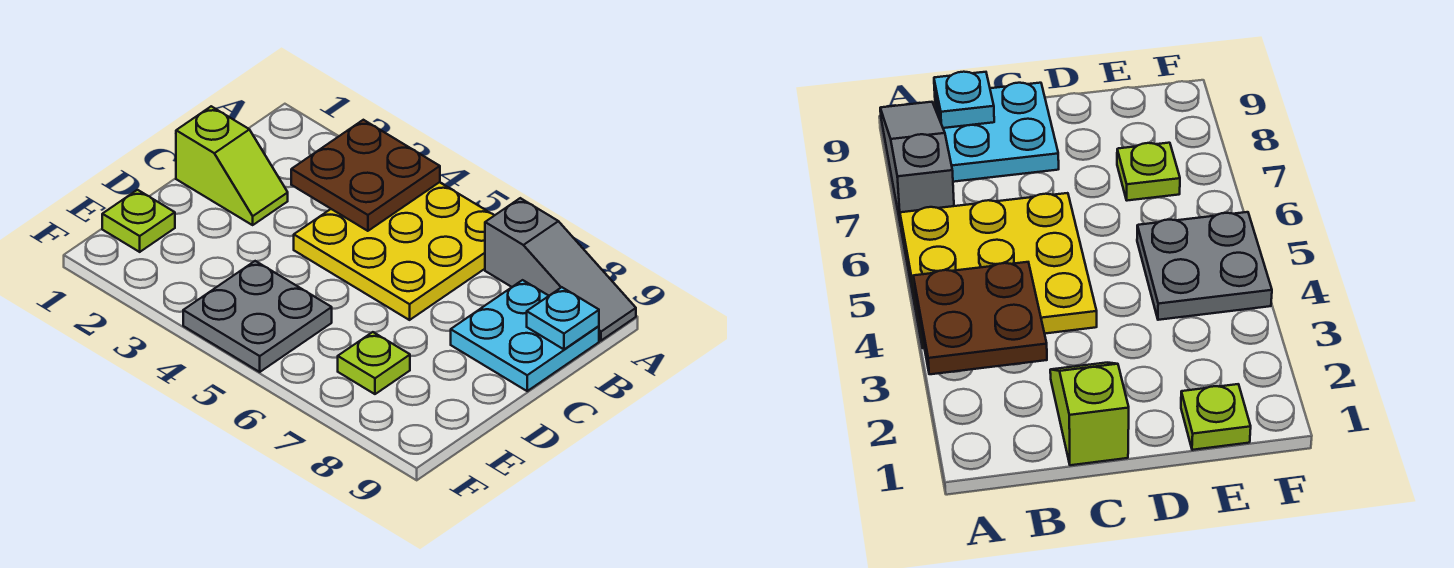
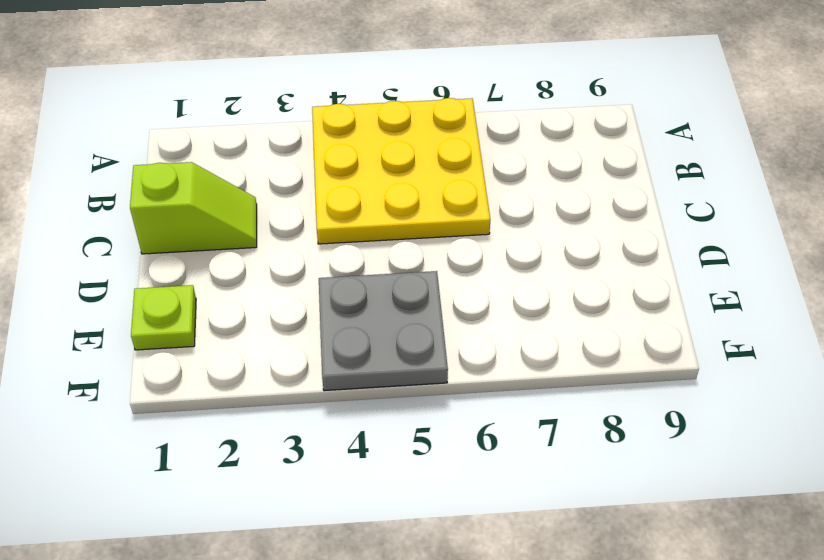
none -> grey 1x3 slope [485,198,636,341]
none -> cyan 2x2 plate [451,280,599,391]

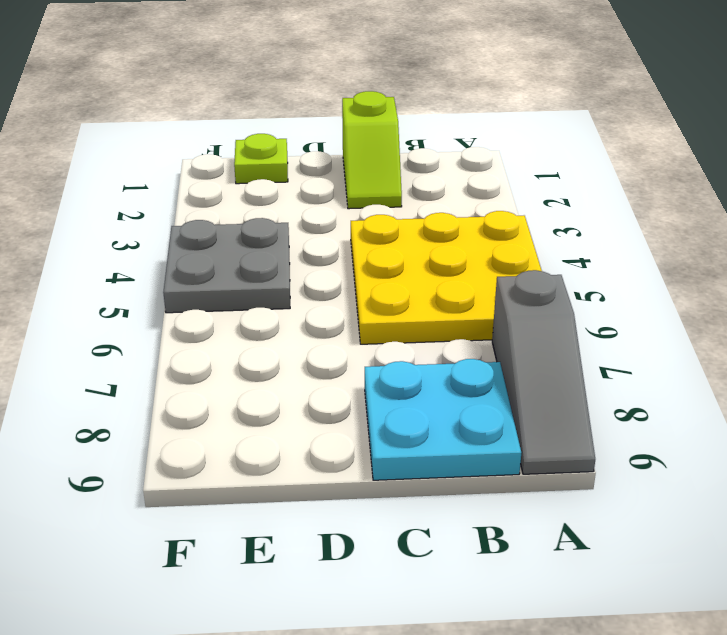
none -> lime 1x1 plate [338,332,410,394]
none -> brown 2x2 plate [291,120,440,231]

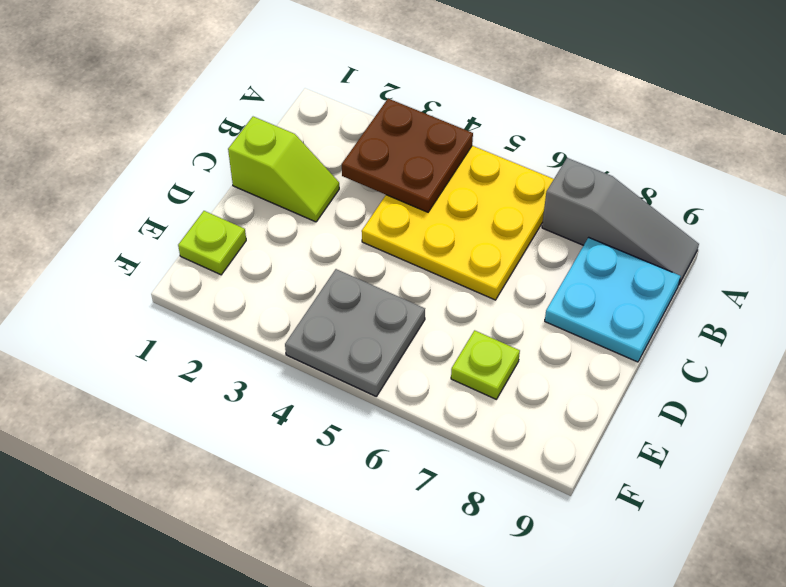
none -> cyan 1x1 plate [527,287,599,349]

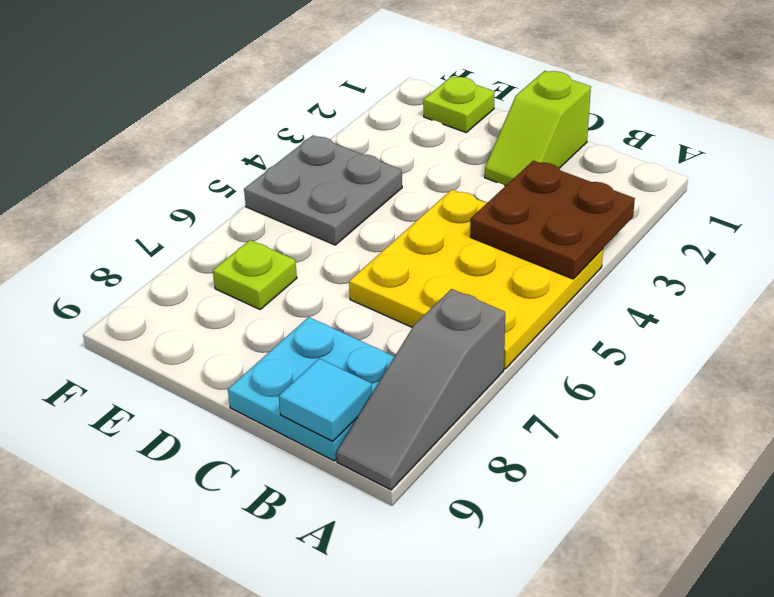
cyan 1x1 tile [279,359,372,441] -> cyan 1x1 plate [527,287,599,349]

